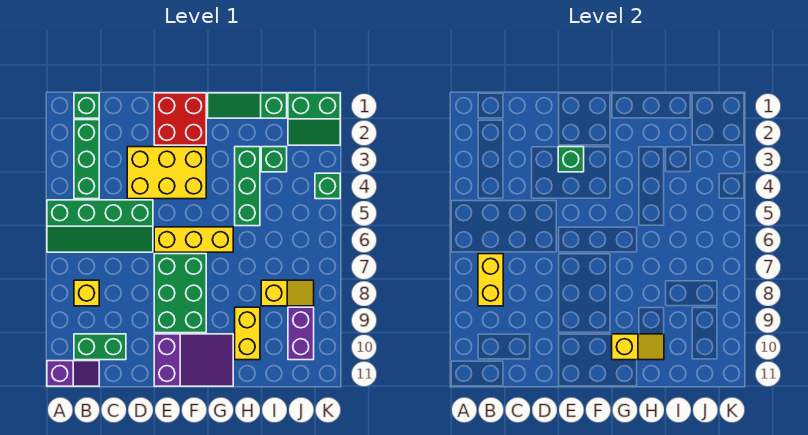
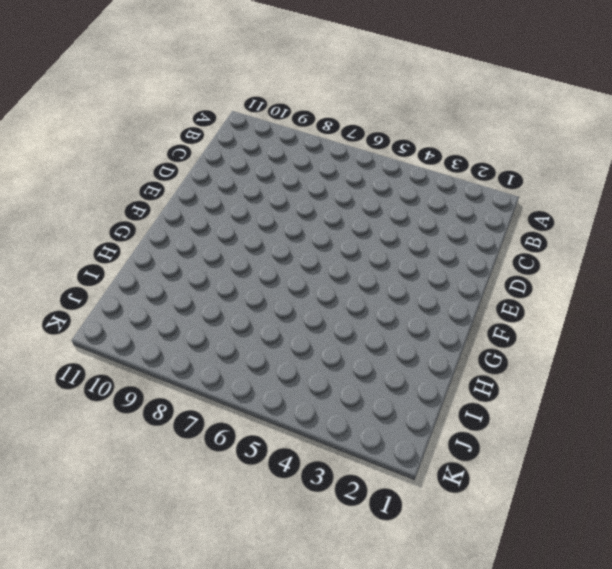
none -> green 2x4 slope [47,200,153,252]
none -> purple 1x2 slope [47,361,99,386]
none -> green 1x1 brick [74,93,99,118]

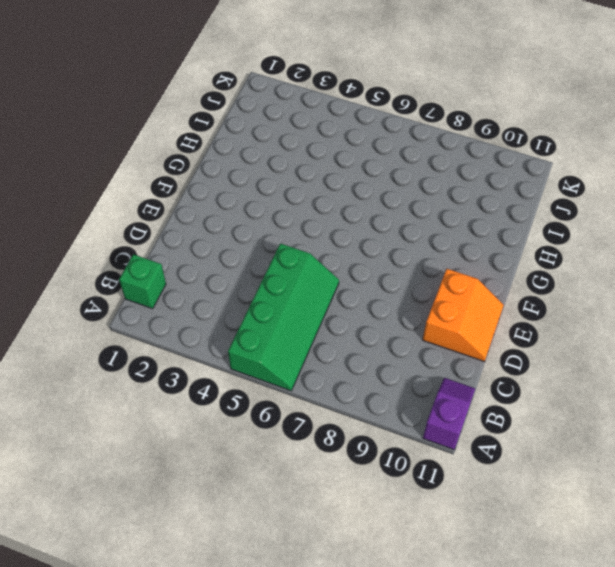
orange 2x2 slope [423,269,504,361] -> purple 2x3 slope [154,334,233,386]
none -> green 1x3 brick [74,120,99,199]
none -> yellow 1x1 brick [74,280,99,306]
none -> green 1x2 brick [74,334,126,360]

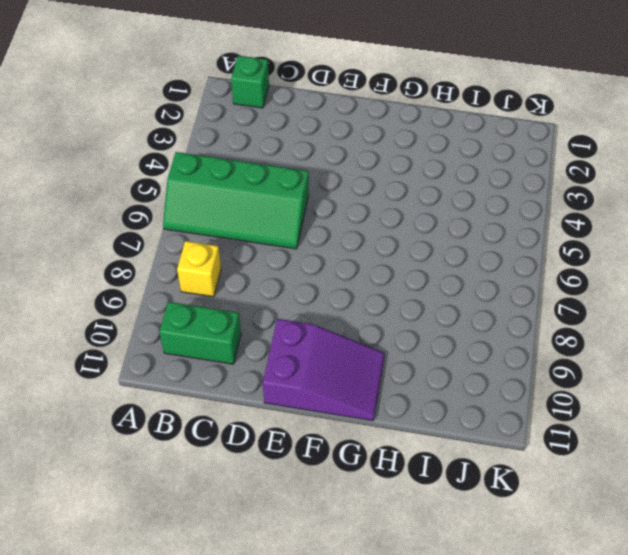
none -> purple 1x2 slope [47,361,99,386]
none -> green 1x3 brick [74,120,99,199]
none -> yellow 2x3 brick [127,147,206,199]

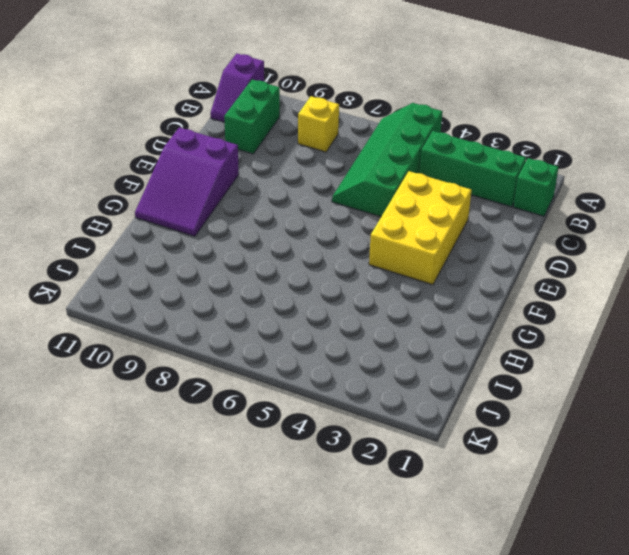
none -> red 2x2 brick [154,93,206,145]
none -> yellow 1x3 brick [154,227,233,252]
none -> green 2x3 brick [154,254,206,333]

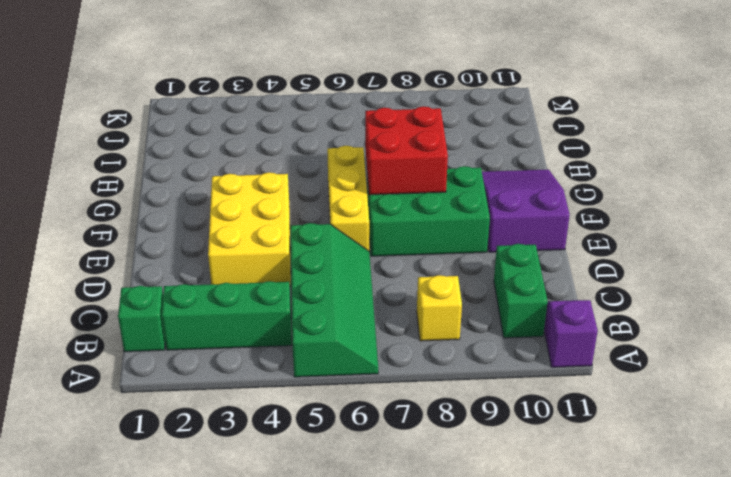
red 2x2 brick [365,106,448,195] -> red 2x2 brick moved to [154,93,206,145]
none -> green 1x3 slope [208,93,287,118]
none -> green 1x3 brick [235,147,260,226]
none -> yellow 1x2 brick [235,307,260,360]

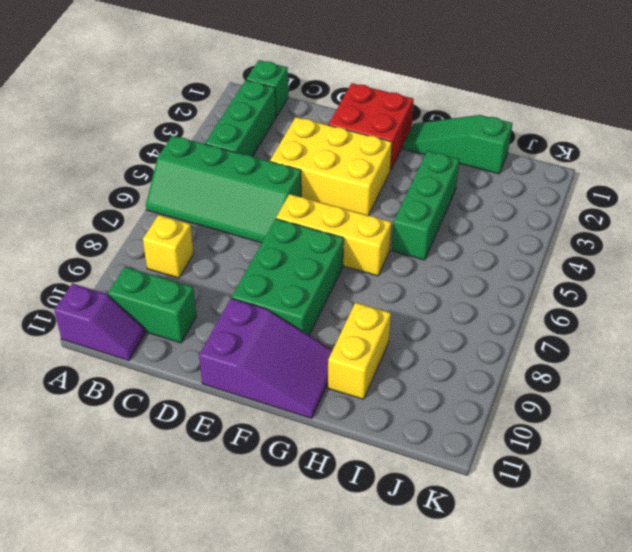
none -> green 1x1 brick [261,147,287,172]
none -> yellow 1x2 slope [261,280,314,306]
none -> green 2x2 slope [288,93,340,145]

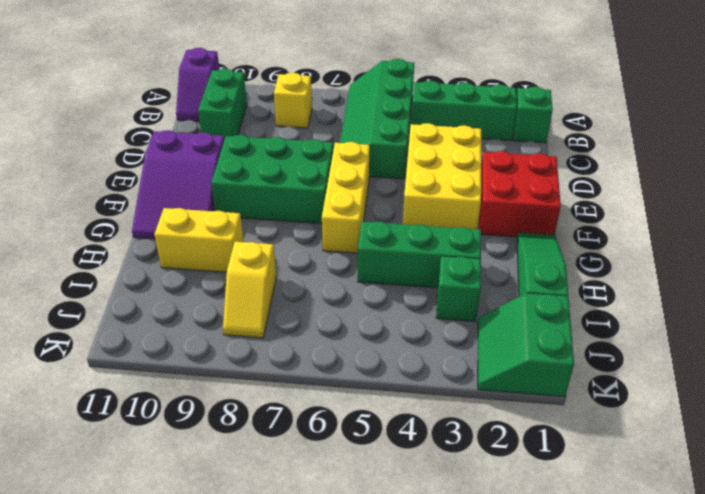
none -> purple 1x2 brick [288,307,314,360]
none -> green 1x1 brick [315,173,340,199]
none -> yellow 1x2 brick [478,254,503,306]

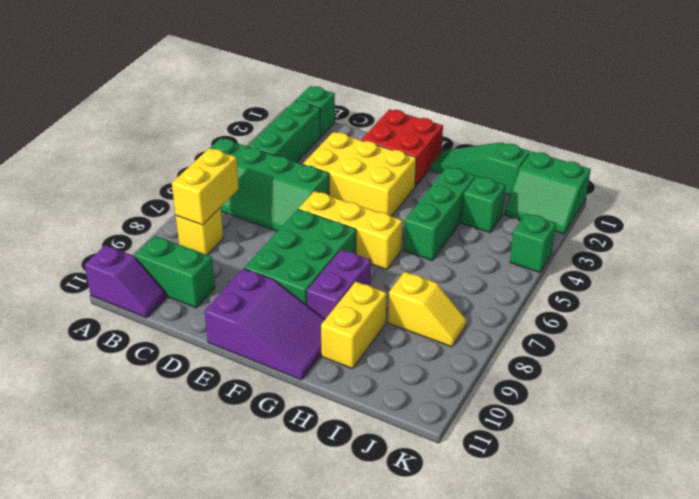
purple 1x2 brick [307,249,371,319] -> purple 1x2 brick moved to [288,307,314,360]
none -> green 1x1 brick [558,147,584,172]
none -> yellow 1x2 slope [612,334,664,360]

